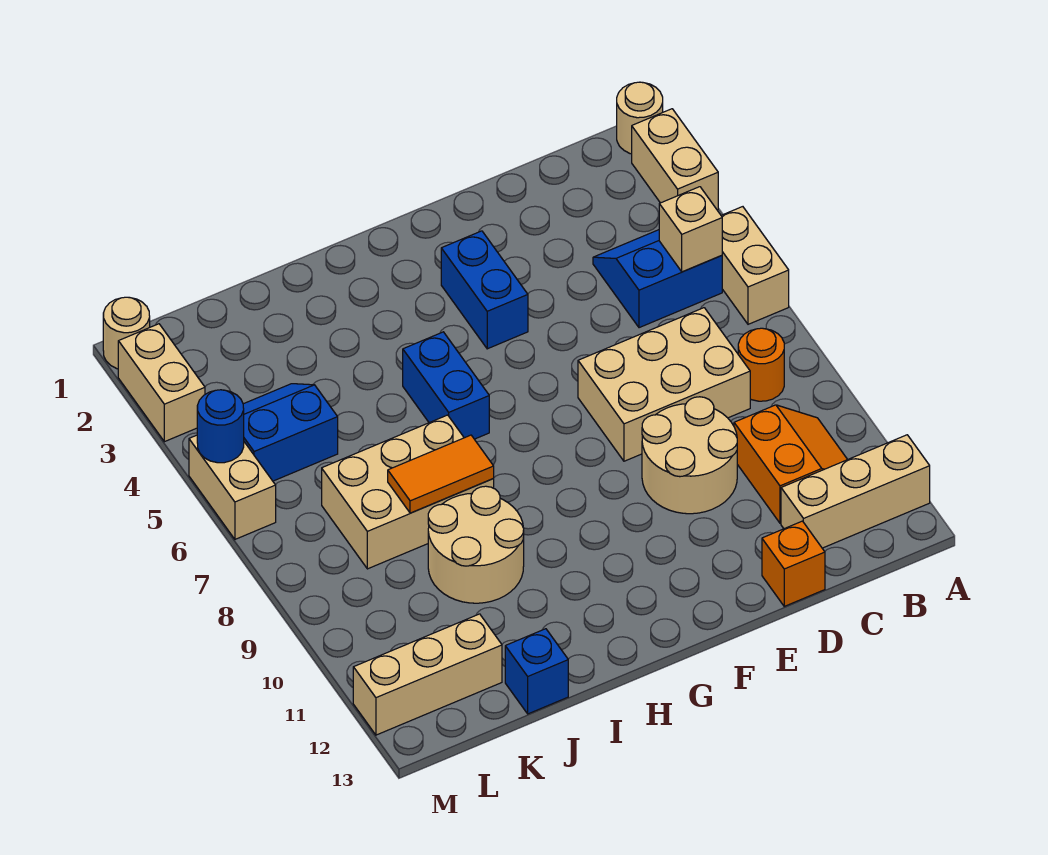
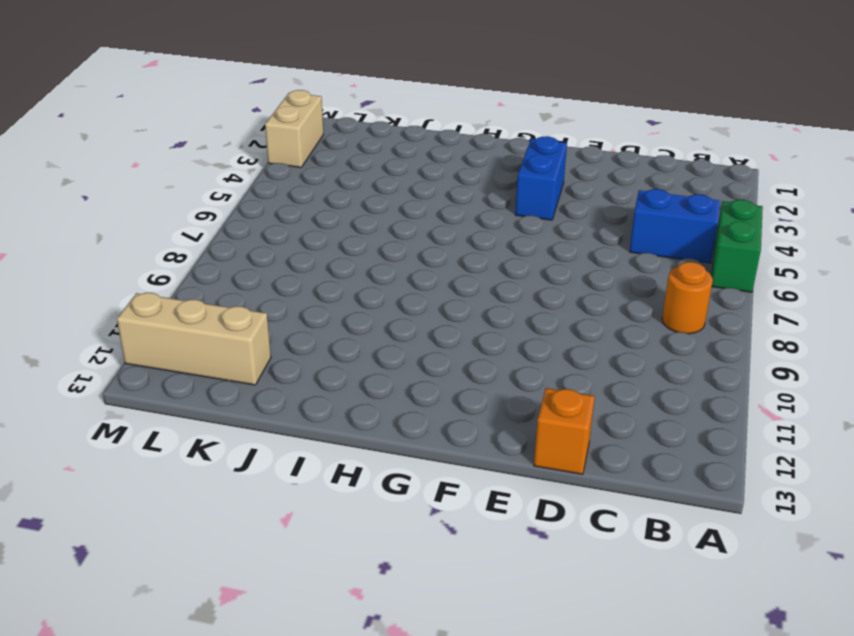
green 1x2 brick [712,200,763,292] -> tan 1x2 brick [721,207,789,324]
none -> tan 1x1 round brick [617,82,663,154]
none -> tan 1x2 brick [632,109,718,210]
none -> tan 1x3 brick [781,435,930,548]

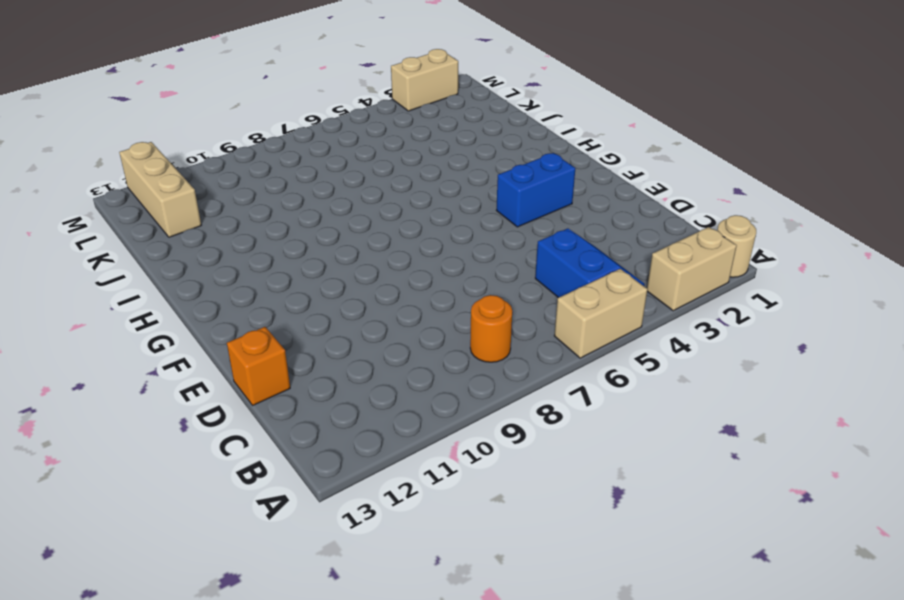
none -> tan 1x3 brick [781,435,930,548]
none -> orange 2x2 slope [734,405,848,523]
none -> tan 2x3 brick [578,308,750,461]

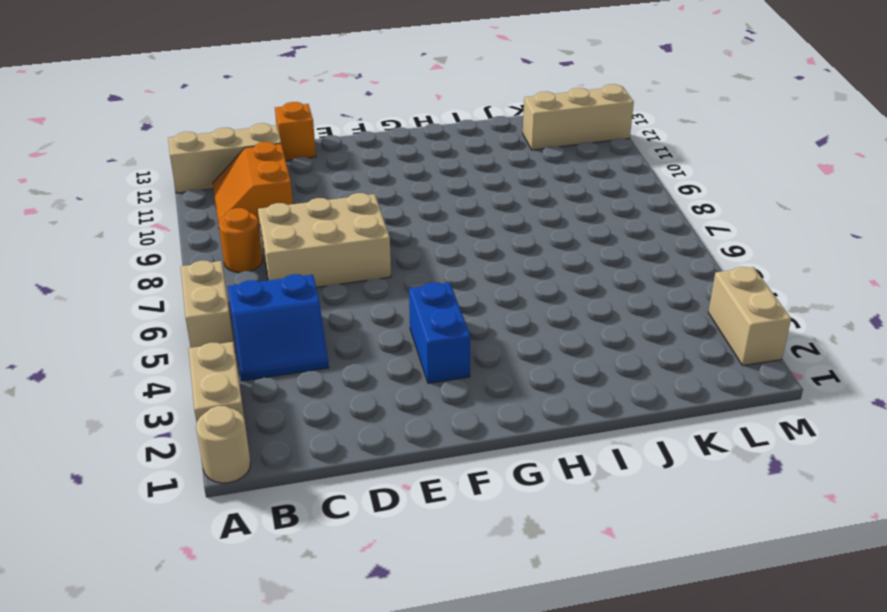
none -> tan 2x2 round brick [642,397,737,514]
none -> blue 1x2 brick [403,332,489,439]
none -> tan 2x3 brick [322,415,494,569]

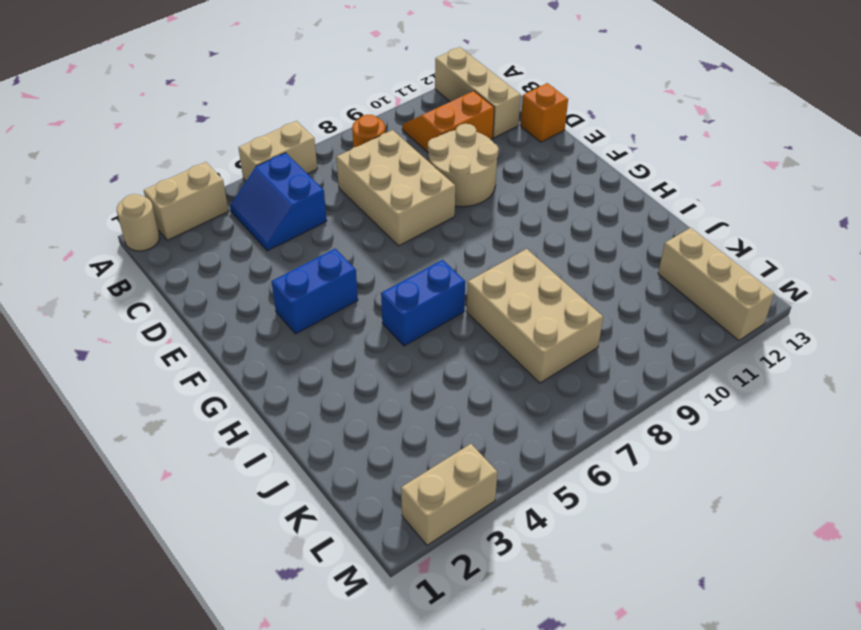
none -> tan 2x2 round brick [428,486,524,603]
none -> blue 1x1 brick [505,629,568,714]
none -> blue 2x2 slope [243,384,338,481]

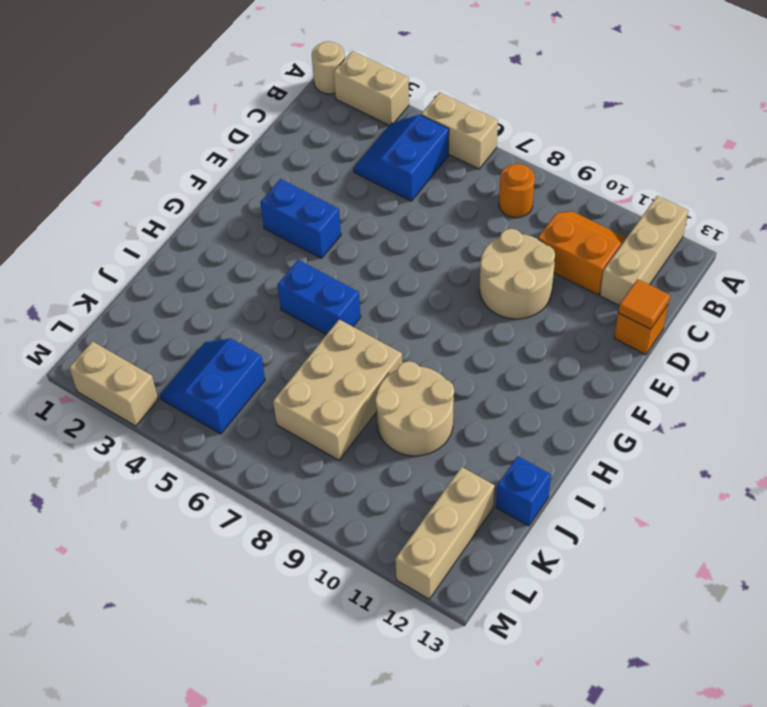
orange 1x1 tile [618,279,670,329] -> none
none -> tan 2x3 brick [578,308,750,461]
none -> tan 1x1 round brick [103,297,150,369]
none -> tan 1x2 brick [189,435,276,539]

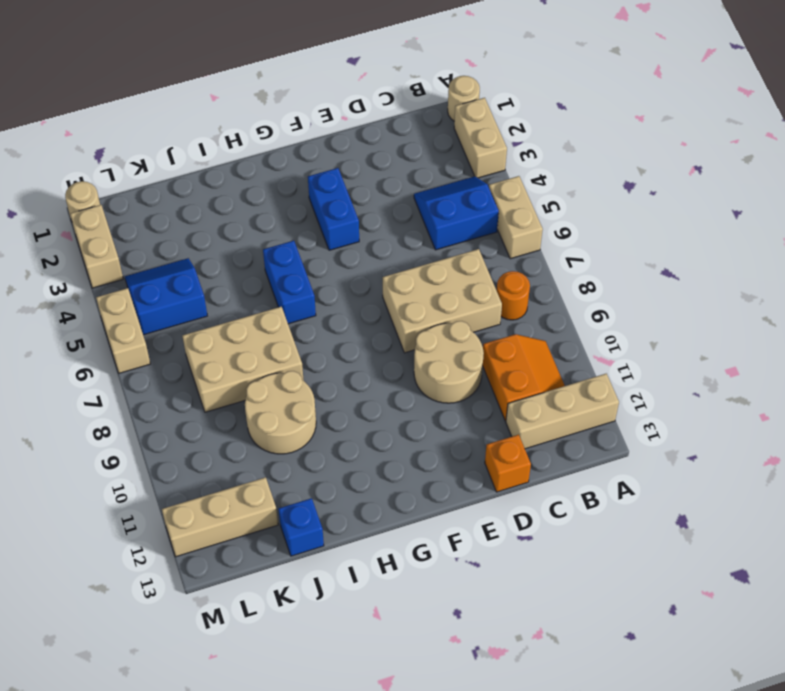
none -> tan 1x1 brick [659,187,722,272]
none -> orange 1x2 tile [388,435,494,513]
none -> blue 1x1 round brick [197,390,244,463]

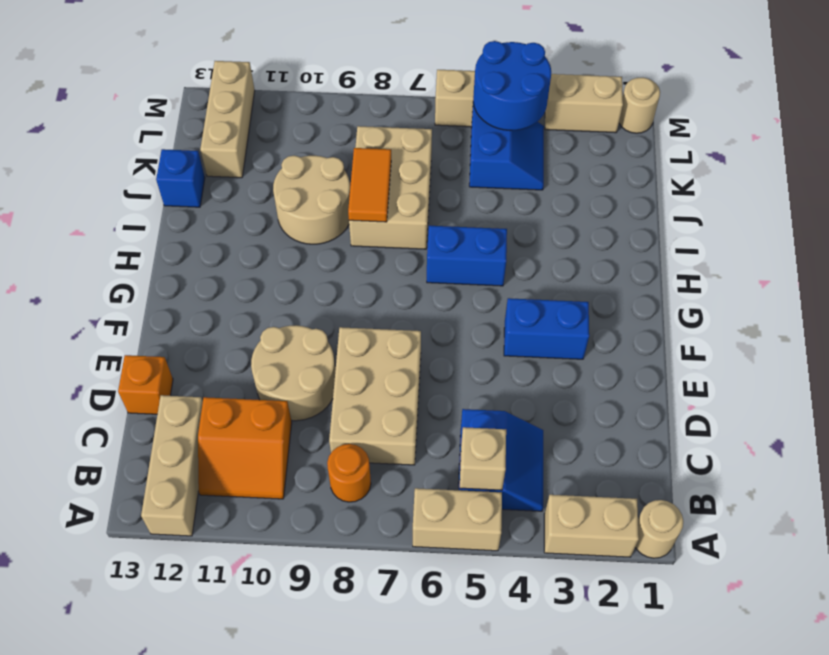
blue 2x2 round brick [473,41,551,130] -> blue 1x1 round brick [197,390,244,463]

